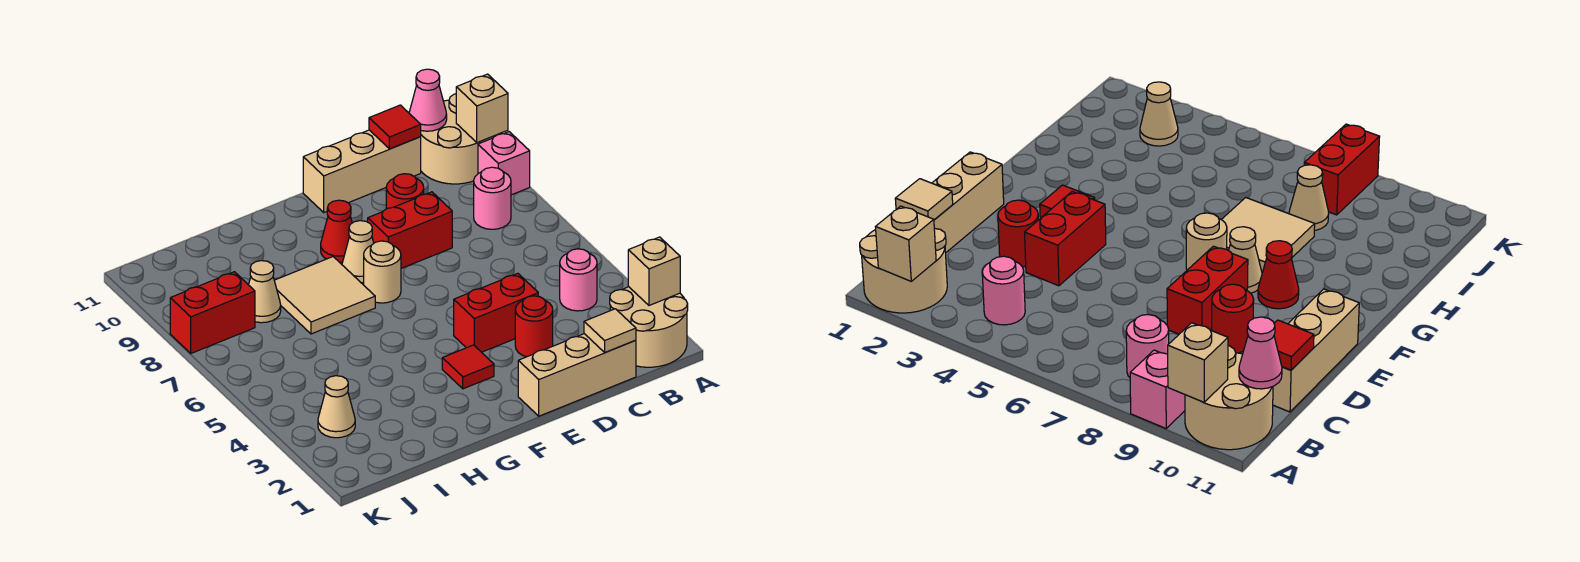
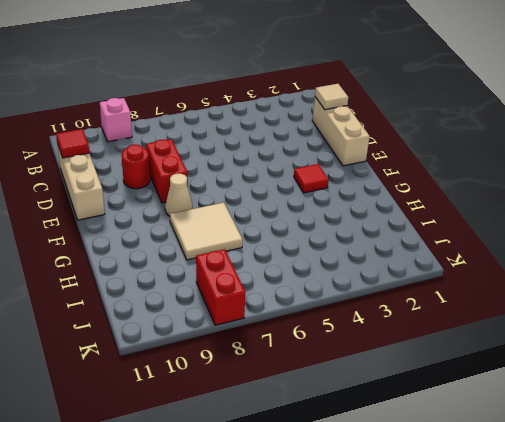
none -> tan 2x2 round brick [610,287,688,367]
none -> tan 2x2 round brick [421,94,493,184]
none -> pink 1x1 round brick [560,249,597,311]

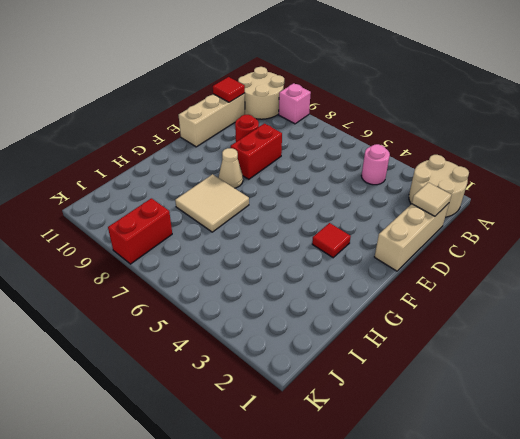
none -> pink 1x1 round brick [474,167,511,229]
none -> red 1x1 round brick [515,296,553,357]
none -> red 1x2 brick [454,273,538,352]

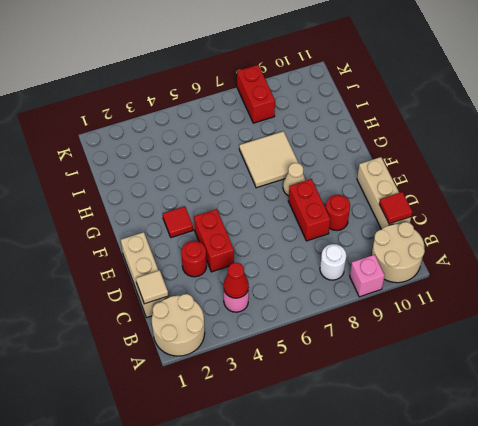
red 1x1 cone [223,263,249,298] -> red 1x1 cone moved to [321,200,352,262]
white 1x1 round brick [320,244,346,280] -> pink 1x1 round brick [474,167,511,229]
none -> tan 1x1 round brick [364,241,401,303]
none -> tan 1x1 cone [249,261,281,323]
none -> tan 1x1 cone [318,376,355,438]

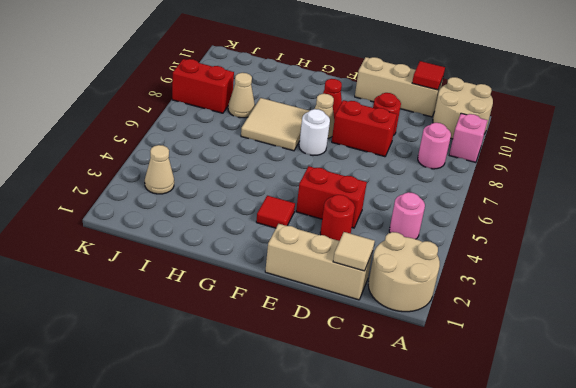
white 1x1 round brick [299,109,330,156] -> tan 1x1 round brick [364,241,401,303]
none -> tan 1x1 brick [628,237,680,305]
none -> tan 1x1 brick [456,74,508,143]
none -> pink 1x1 cone [409,69,447,131]

